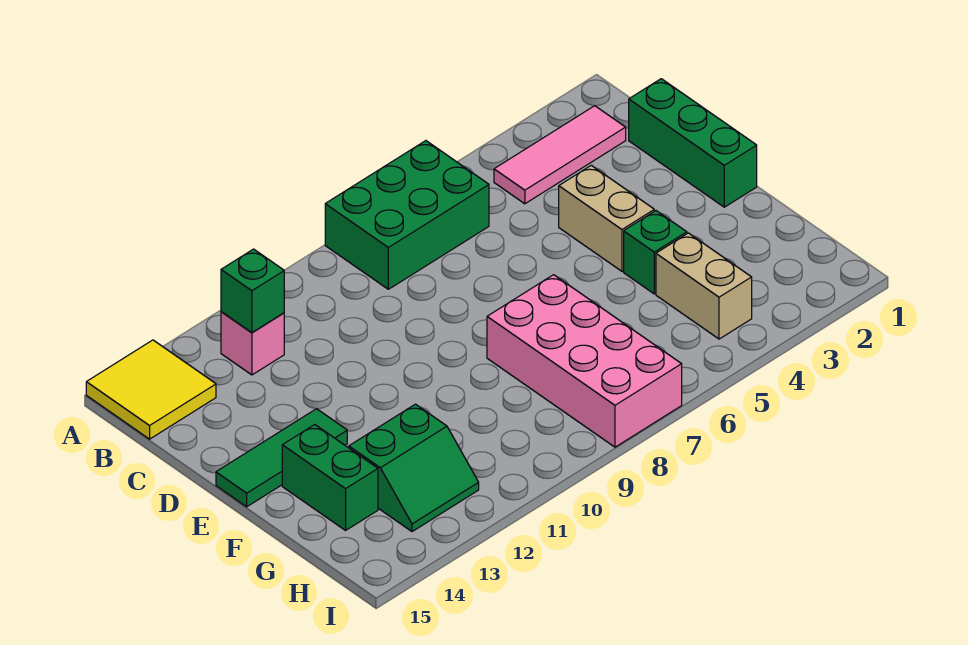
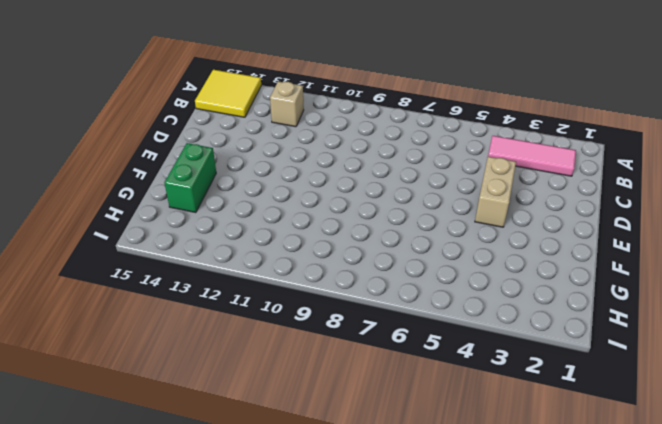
tan 1x1 brick [270,81,304,127] -> pink 1x1 brick [221,312,284,375]
none -> green 2x3 brick [325,141,489,289]
none -> green 1x3 brick [629,79,757,207]
none -> green 1x3 tile [216,409,347,507]

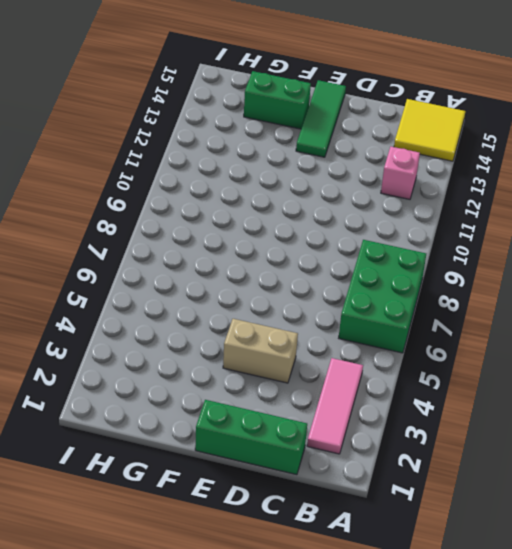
none -> green 1x1 brick [624,211,687,294]
none -> pink 2x4 brick [487,275,682,447]
none -> tan 1x2 brick [656,233,752,339]

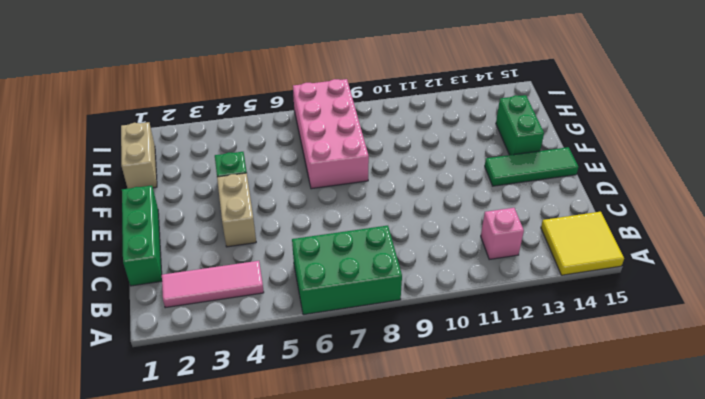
tan 1x2 brick [121,122,157,189] -> tan 1x2 brick moved to [656,233,752,339]
none -> green 2x2 slope [349,404,479,532]
none -> green 1x1 brick [221,249,284,333]

